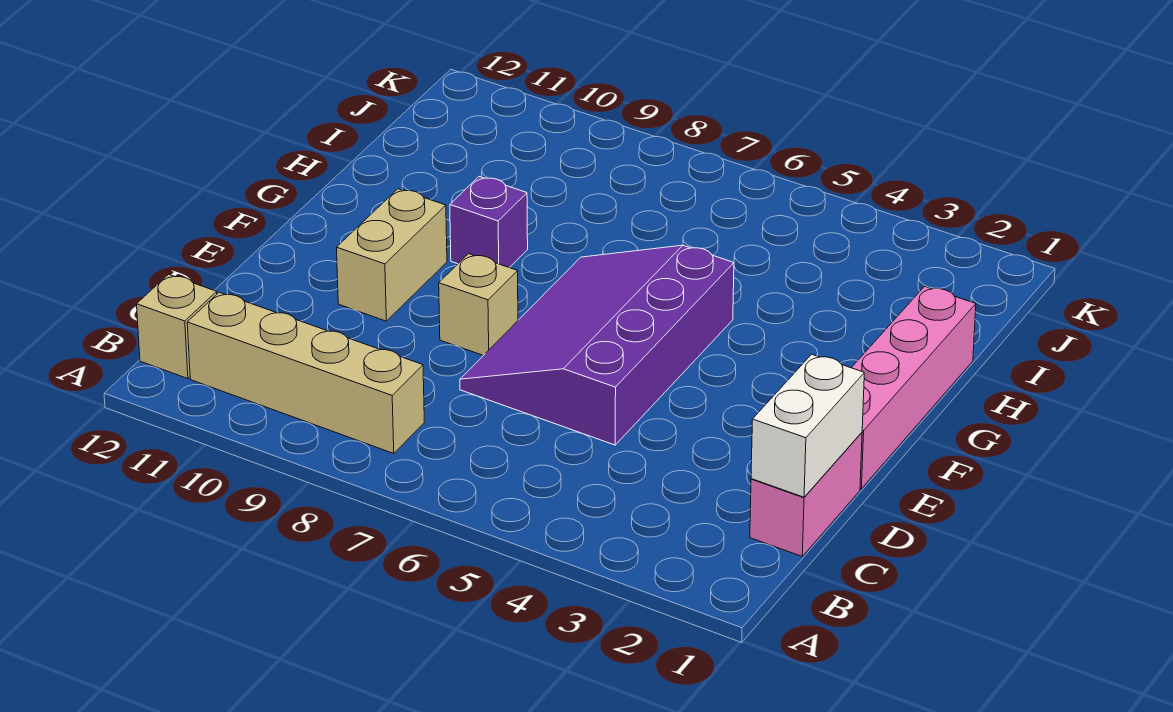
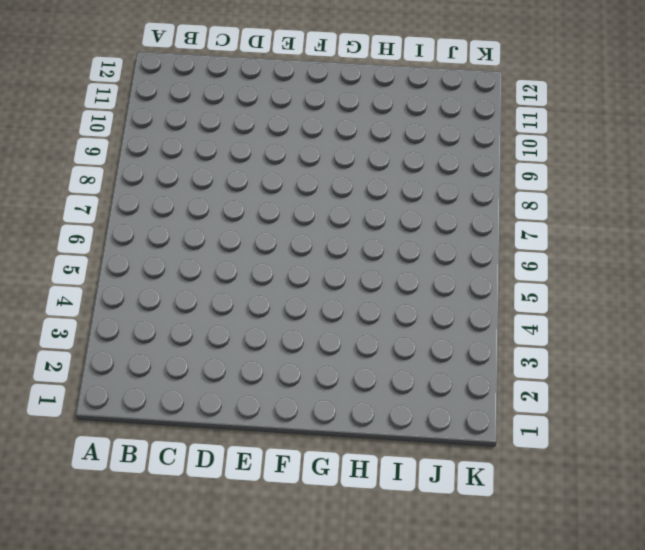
none -> tan 1x4 brick [187,292,424,453]
none -> tan 1x1 brick [137,274,217,379]

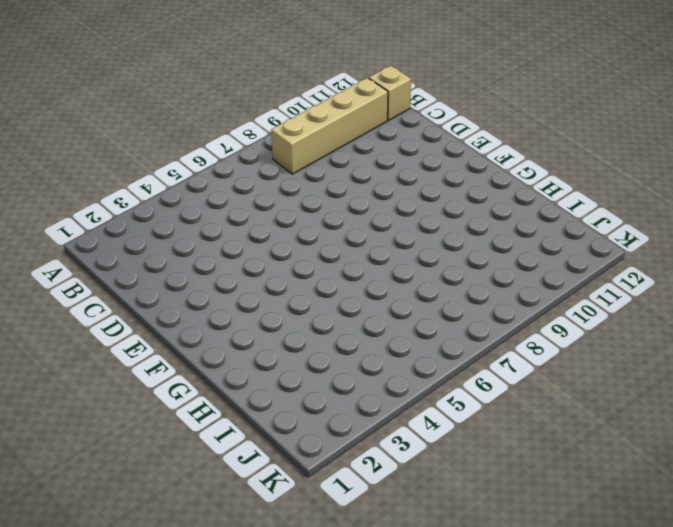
none -> pink 1x2 brick [750,433,862,556]
none -> purple 3x4 slope [460,245,734,445]

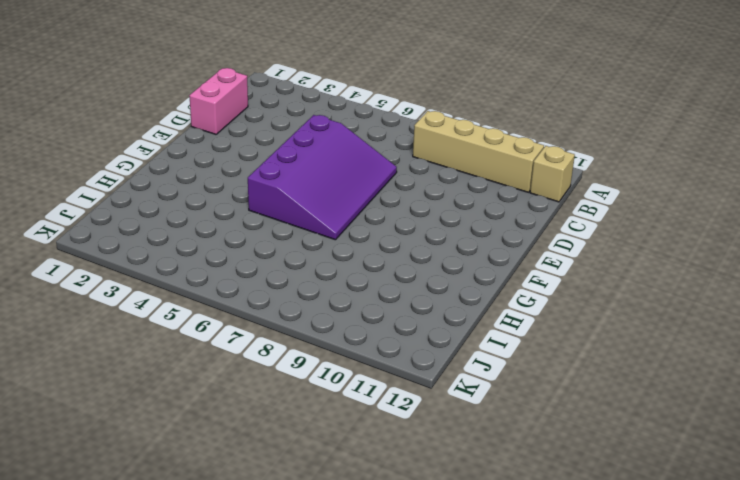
none -> pink 1x4 brick [852,286,976,489]
none -> tan 1x1 brick [439,254,518,355]

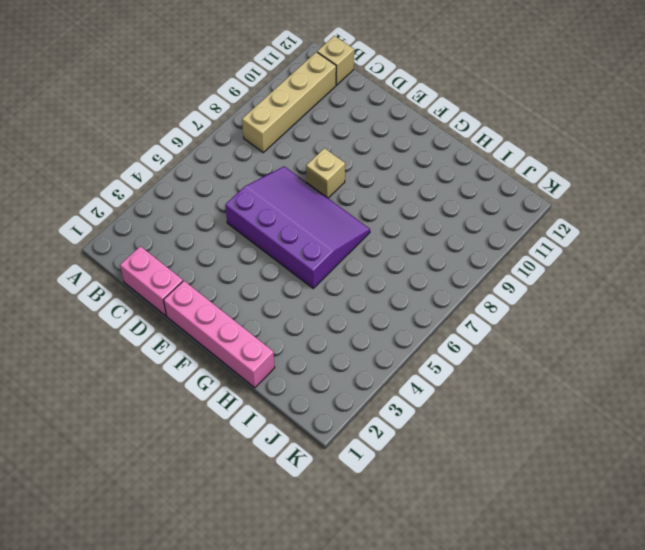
none -> tan 1x2 brick [336,189,447,321]
none -> purple 1x1 brick [450,177,528,268]

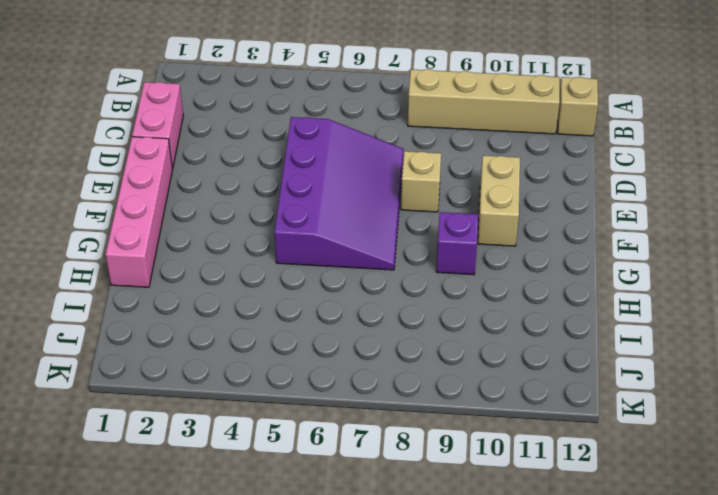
none -> white 1x2 brick [751,354,864,497]

